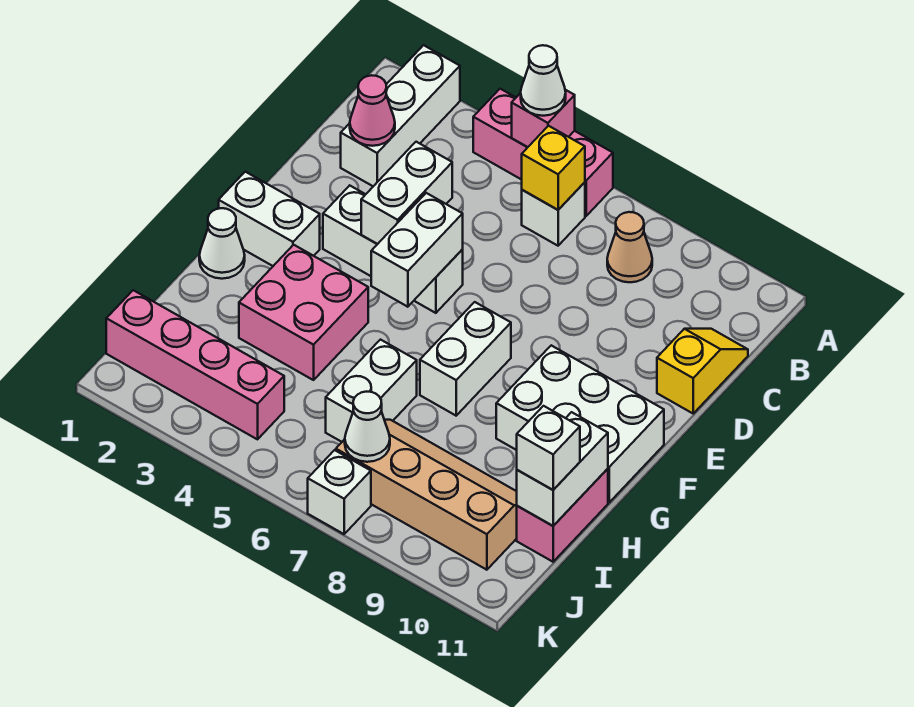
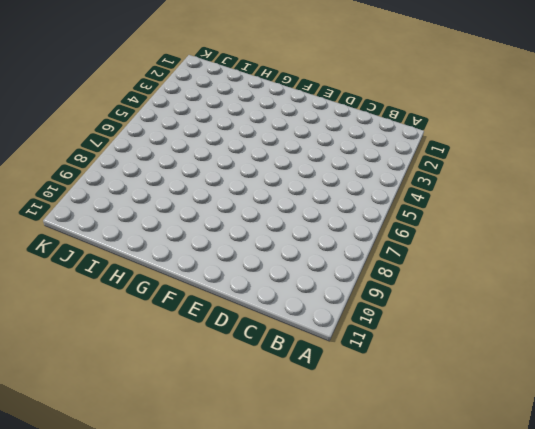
none -> white 1x3 brick [341,45,460,186]
none -> pink 1x3 brick [473,89,613,216]
none -> white 1x1 brick [522,182,585,246]

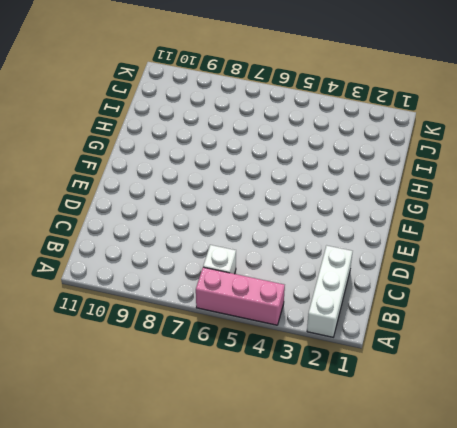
none -> tan 1x1 cone [607,212,652,282]
none -> yellow 1x2 slope [657,329,748,413]
none -> white 1x3 brick [323,186,463,313]

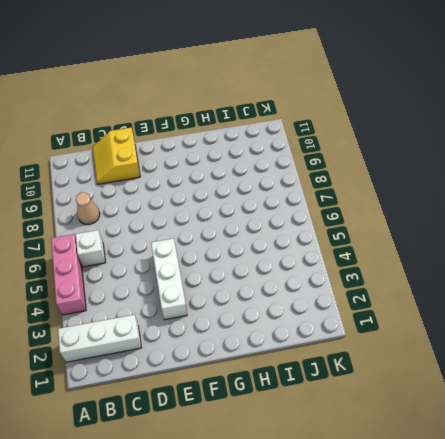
yellow 2x2 slope [93,128,140,184] -> yellow 1x2 slope [657,329,748,413]
none -> white 1x2 brick [219,172,320,266]
none -> white 1x2 brick [420,302,511,416]
none -> white 2x3 brick [496,345,664,502]

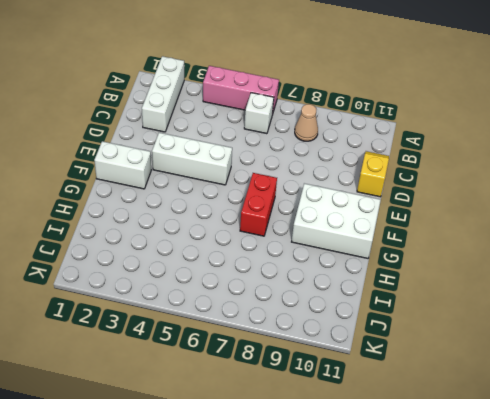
red 1x2 brick [240,173,277,236] -> white 1x2 brick [420,302,511,416]
none -> white 1x1 cone [199,208,245,279]
none -> pink 2x2 brick [239,245,368,380]
none -> white 1x2 brick [326,340,417,442]

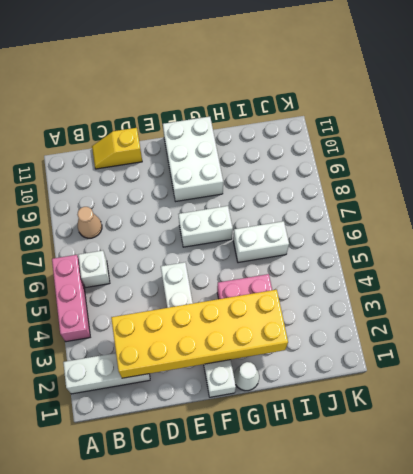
yellow 2x6 brick [111,290,288,378] -> pink 1x1 cone [350,75,395,146]
none -> pink 1x2 brick [517,469,608,562]
none -> tan 2x4 slope [336,420,517,570]
none -> pink 1x4 brick [106,290,284,439]

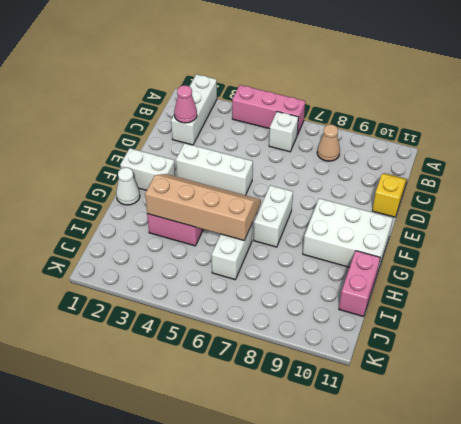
tan 2x4 slope [145,174,261,240] -> tan 2x4 slope moved to [336,420,517,570]
none -> pink 1x4 brick [106,290,284,439]
none -> white 1x1 brick [308,450,371,534]
none -> pink 1x1 brick [512,90,575,147]

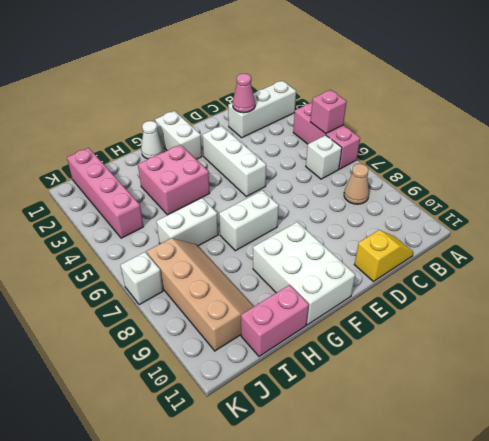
none -> yellow 1x1 brick [522,126,585,210]
none -> white 1x2 brick [361,142,452,244]
none -> white 1x2 brick [371,193,463,307]

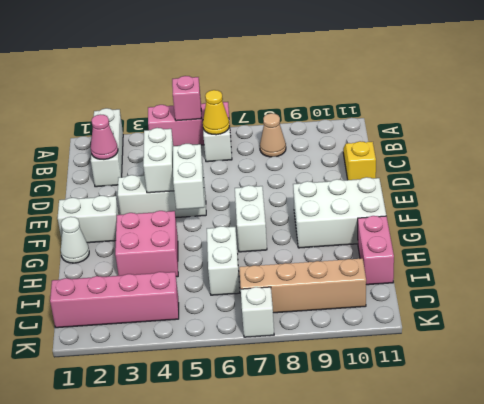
yellow 1x1 cone [203,90,229,135] -> yellow 1x1 brick [522,126,585,210]
none -> white 1x2 brick [517,412,608,526]
none -> white 1x1 cone [345,392,390,462]
none -> white 1x1 cone [521,45,566,116]

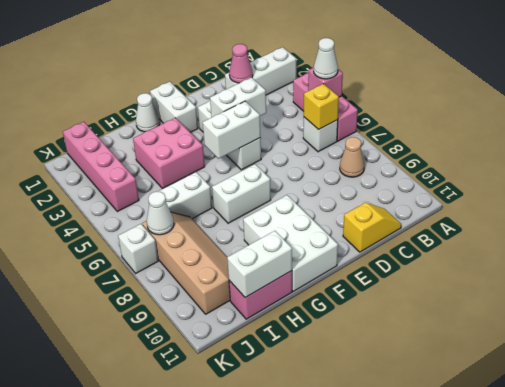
none -> white 1x1 brick [517,406,580,490]

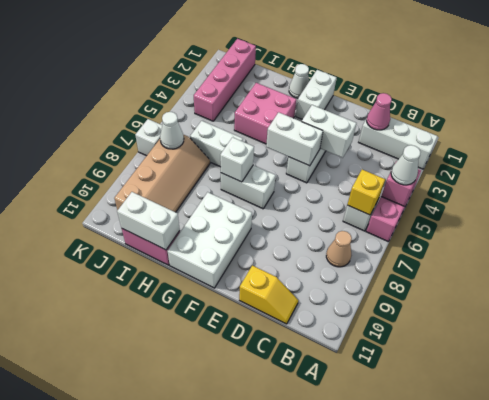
white 1x1 brick [220,137,254,182] -> white 1x1 brick moved to [517,406,580,490]

